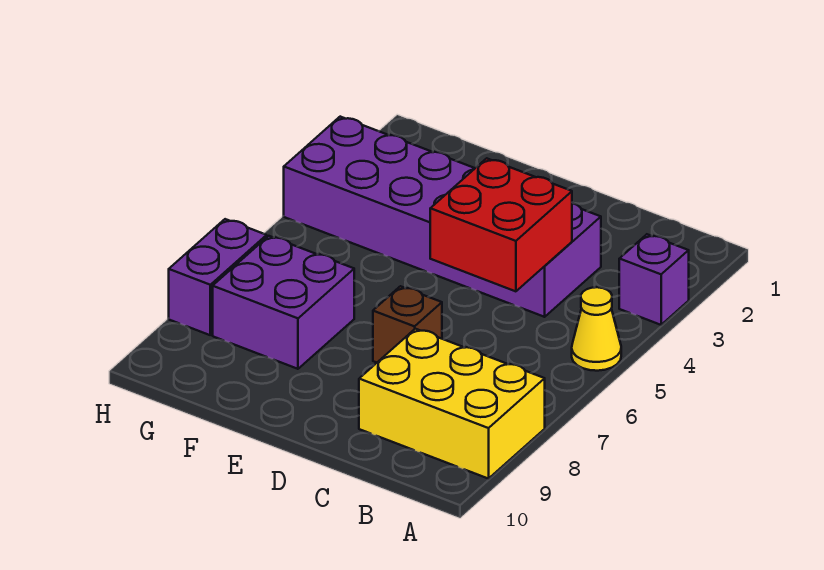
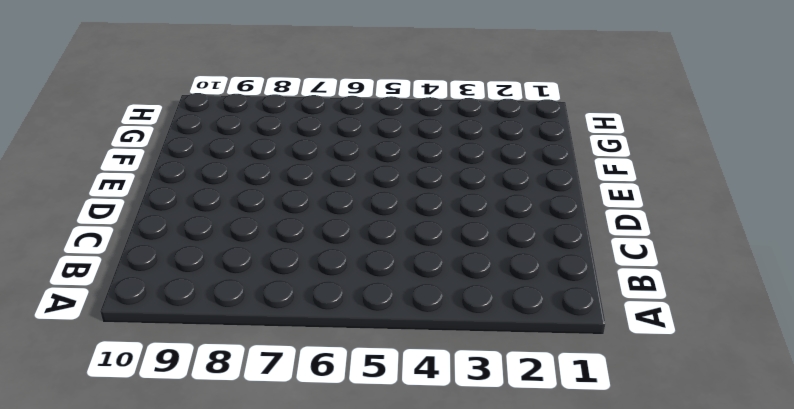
none -> purple 1x1 brick [619,234,689,325]
none -> yellow 1x1 cone [572,287,621,371]

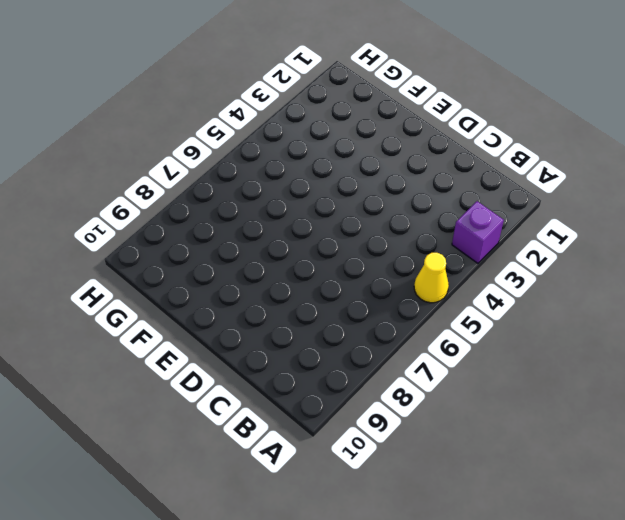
none -> yellow 2x3 brick [359,329,545,479]
none -> purple 2x6 brick [284,117,601,317]

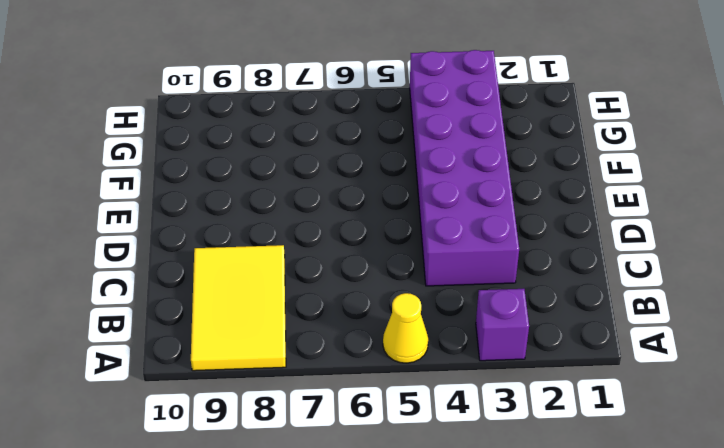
yellow 2x3 tile [191,245,286,371] -> yellow 2x3 brick [359,329,545,479]
none -> brown 1x1 brick [373,286,442,362]
none -> purple 2x2 brick [213,236,354,369]

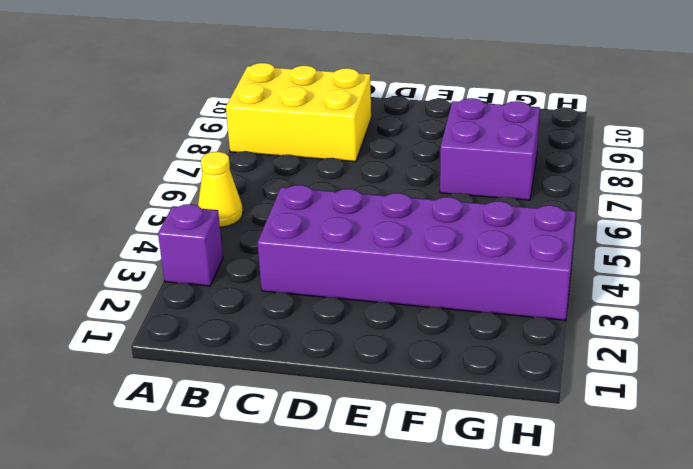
none -> brown 1x1 brick [373,286,442,362]
none -> purple 1x2 brick [169,219,267,335]

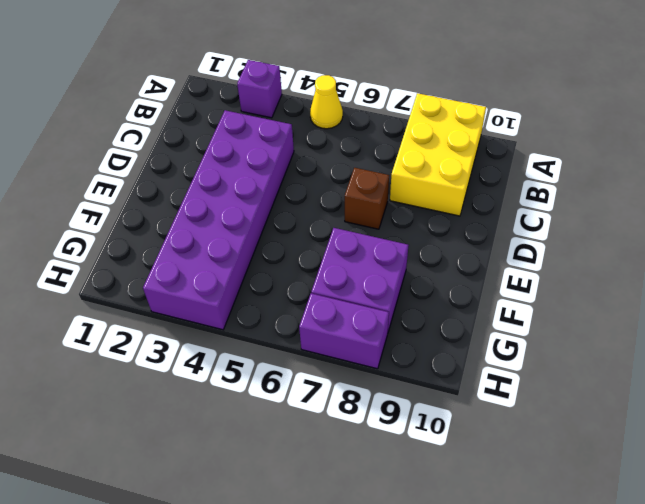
none -> red 2x2 brick [430,158,572,291]

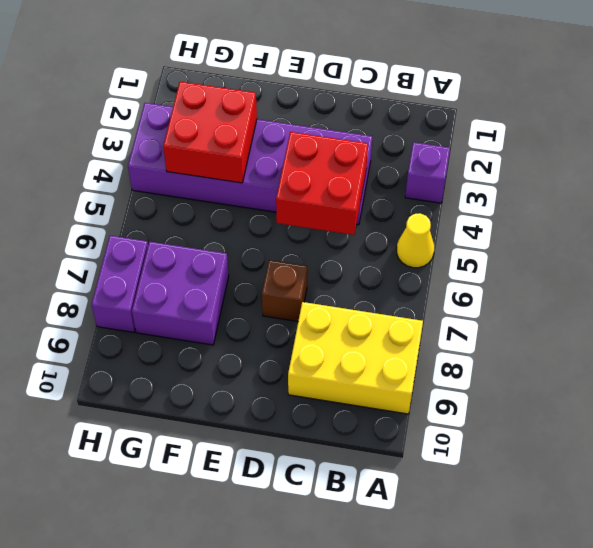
red 2x2 brick [163,82,257,183] -> none

